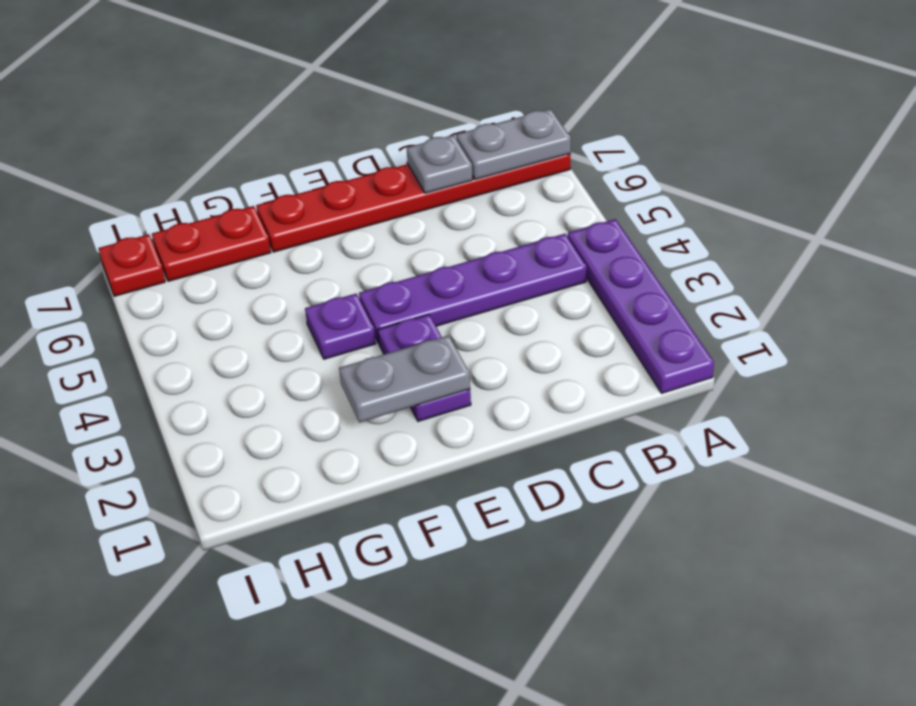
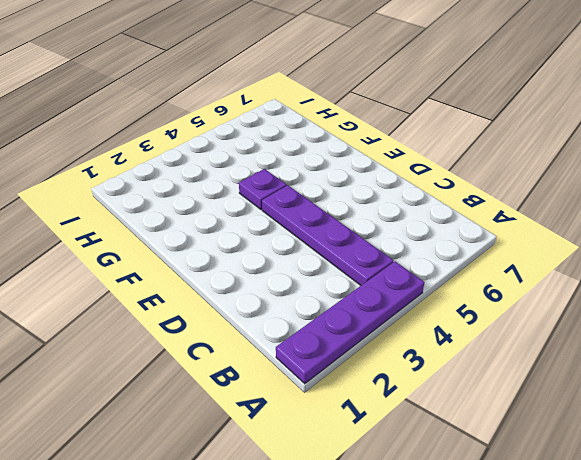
none -> red 1x6 plate [256,154,571,252]
none -> purple 1x2 plate [378,314,471,421]

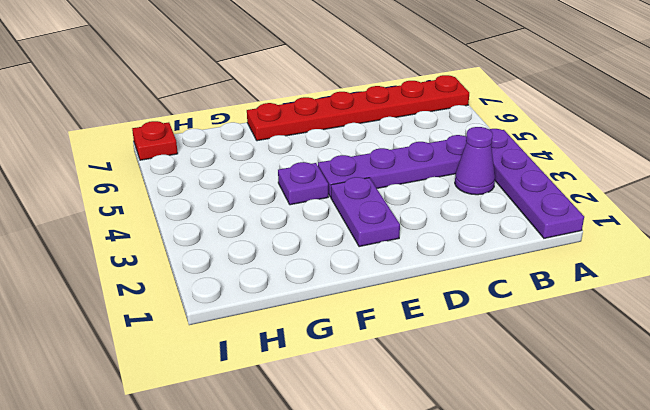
purple 1x1 cone [455,127,495,195] -> none
none -> red 1x2 plate [152,206,271,281]
none -> grey 1x2 plate [456,109,571,180]

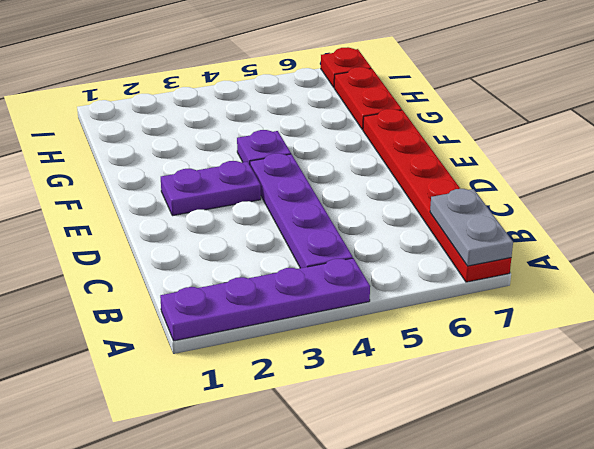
none -> grey 1x1 plate [407,135,473,193]
none -> grey 1x2 plate [339,335,470,423]

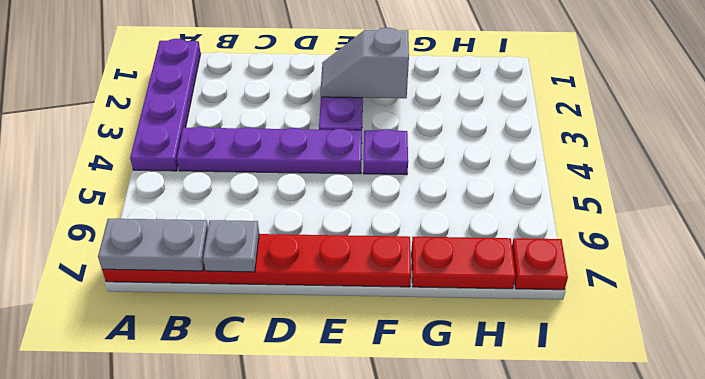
grey 1x2 slope [321,28,409,98] -> grey 1x2 plate [339,335,470,423]

